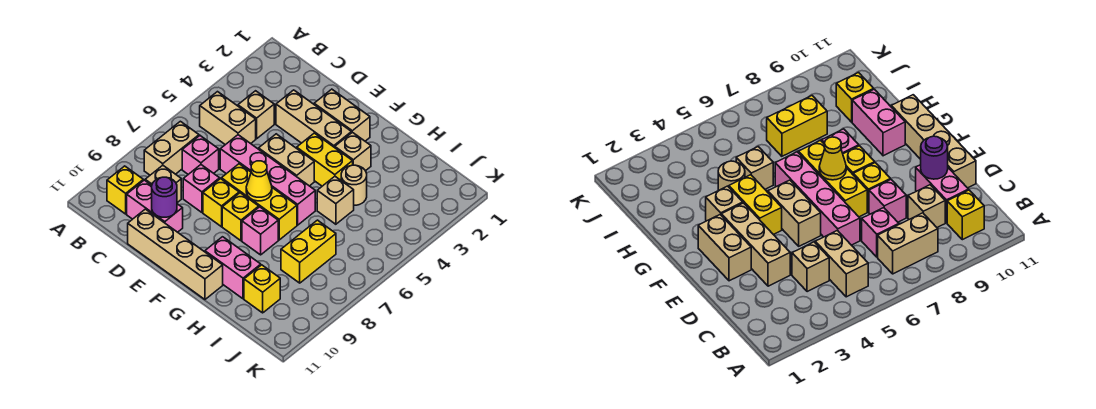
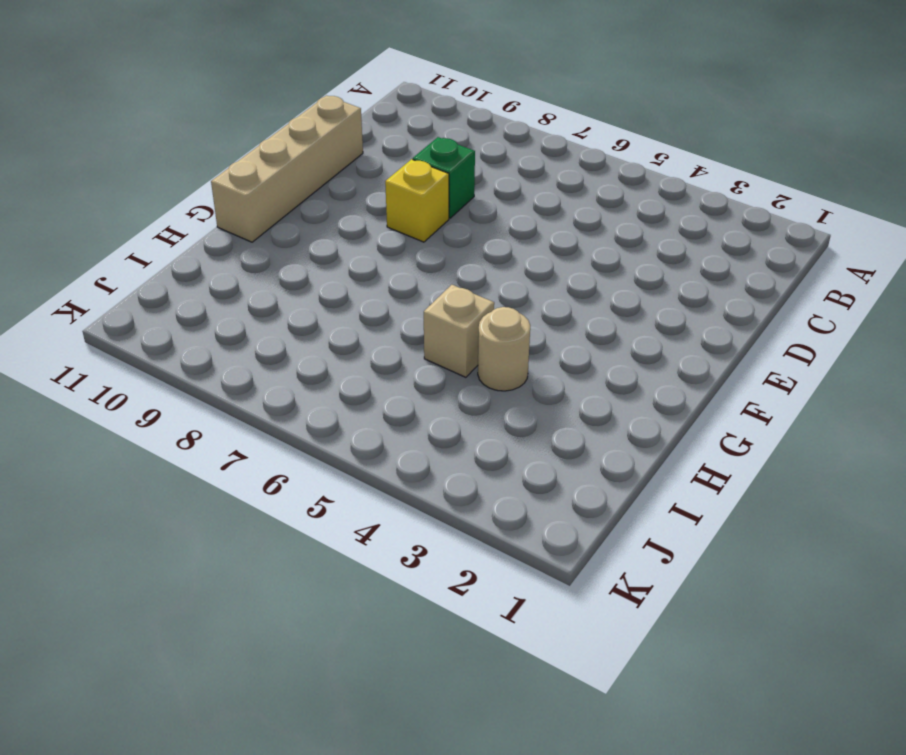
green 1x1 brick [413,137,475,218] -> pink 1x1 brick [183,165,220,212]
none -> tan 1x2 brick [200,92,256,145]
none -> tan 1x2 brick [144,121,199,175]
none -> yellow 1x1 brick [107,166,143,214]

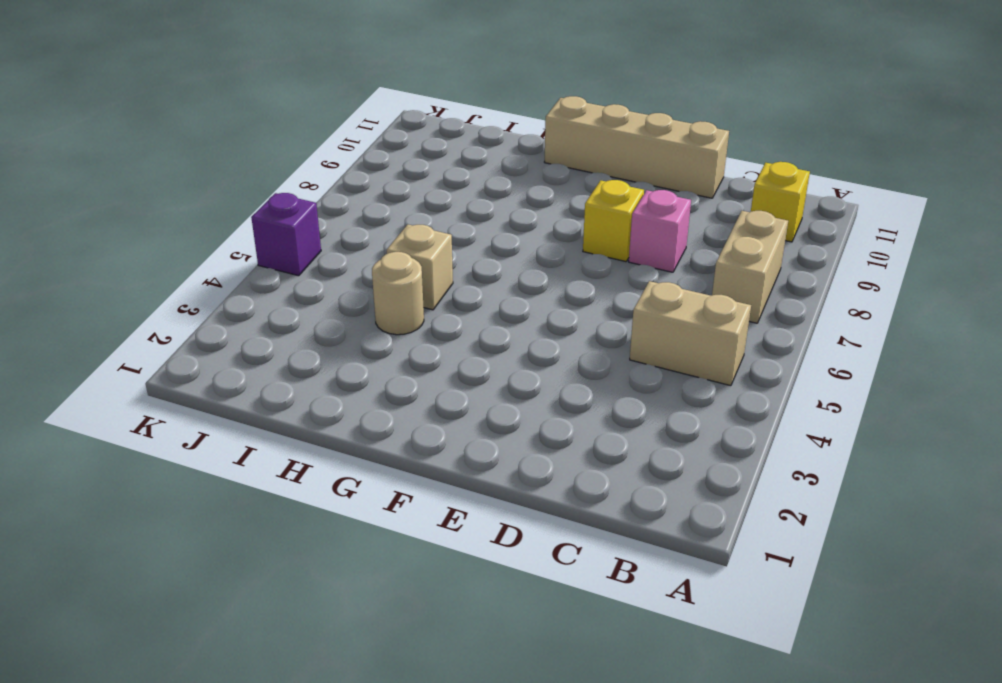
purple 1x1 brick [251,193,321,276] -> none
none -> tan 1x1 brick [238,91,274,139]
none -> pink 1x1 brick [182,136,219,174]
none -> tan 1x1 brick [145,165,181,203]

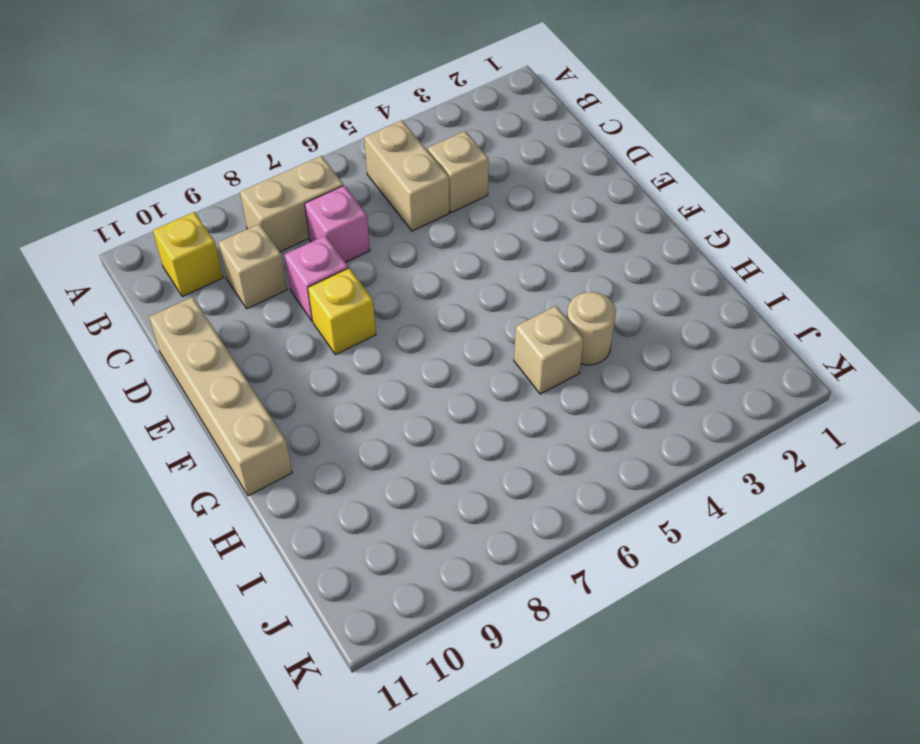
none -> pink 1x2 brick [127,180,183,232]
none -> tan 1x3 brick [276,90,351,147]
none -> pink 1x4 brick [220,135,315,225]

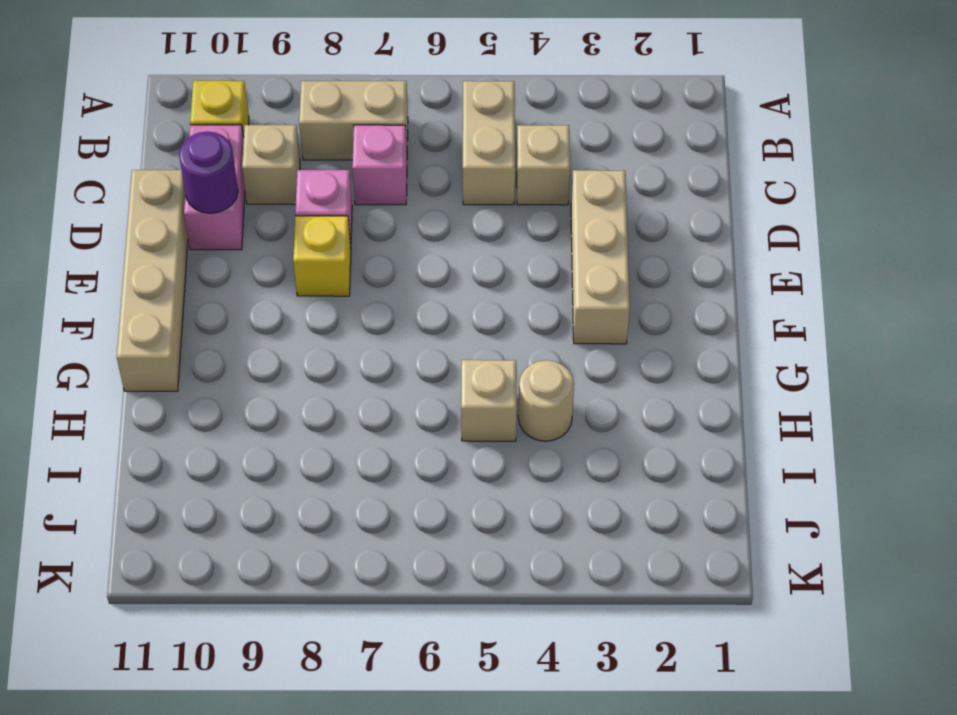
none -> pink 1x4 brick [220,135,315,225]
none -> tan 1x2 brick [314,89,370,141]
none -> tan 1x2 brick [259,134,314,186]

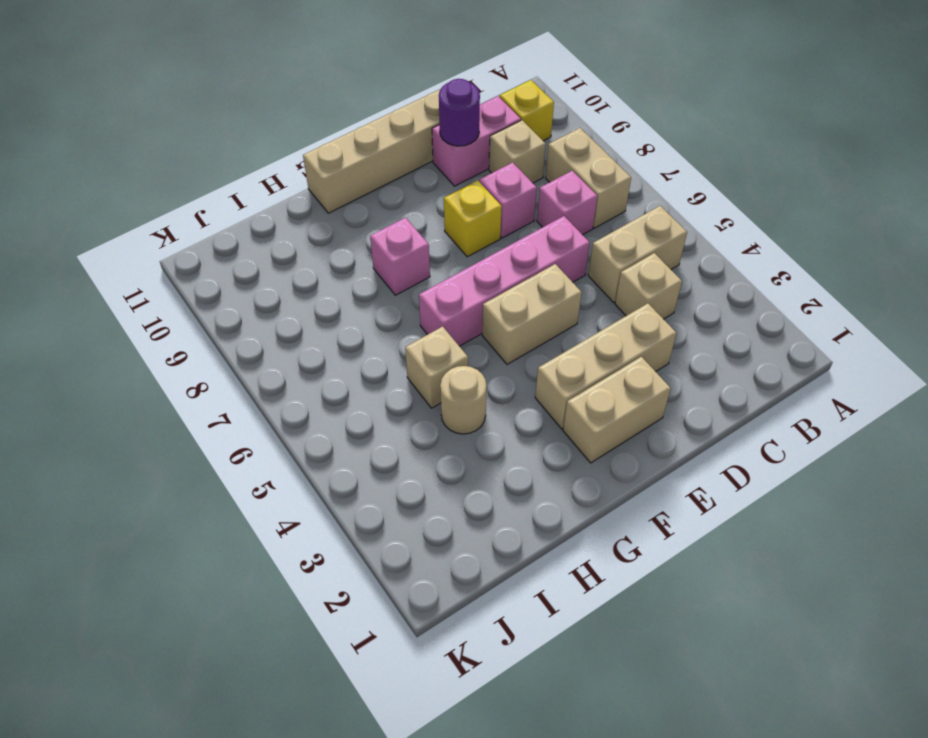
none -> yellow 1x3 brick [221,164,297,240]
none -> yellow 1x2 brick [297,133,353,186]
none -> yellow 1x1 brick [222,193,259,241]

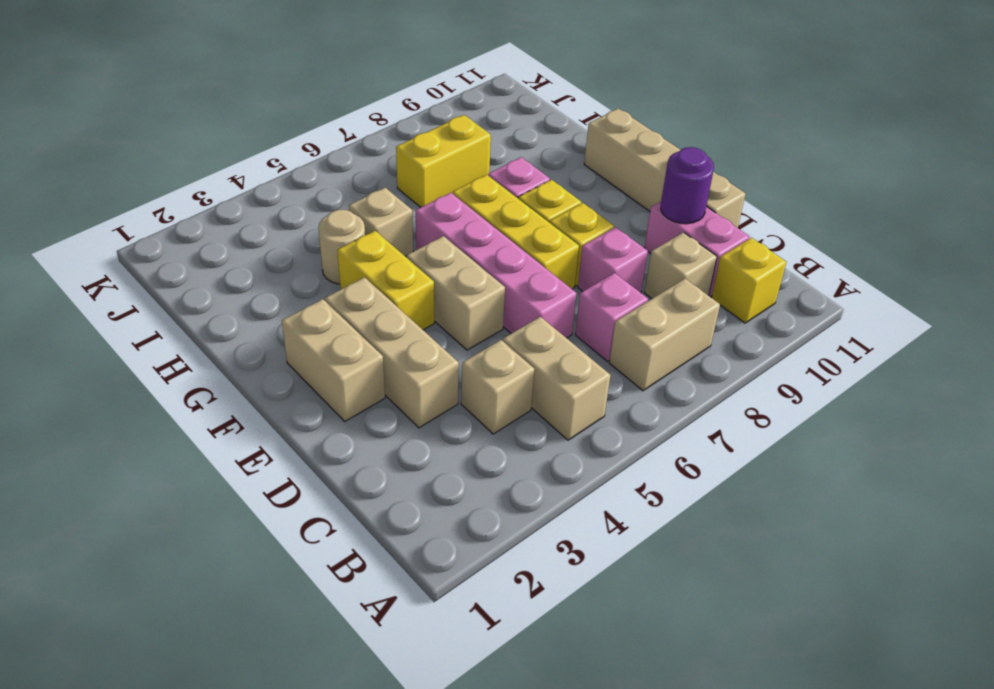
none -> tan 1x1 brick [335,132,371,171]
none -> pink 1x2 brick [205,237,261,299]
none -> yellow 1x1 brick [244,265,280,313]

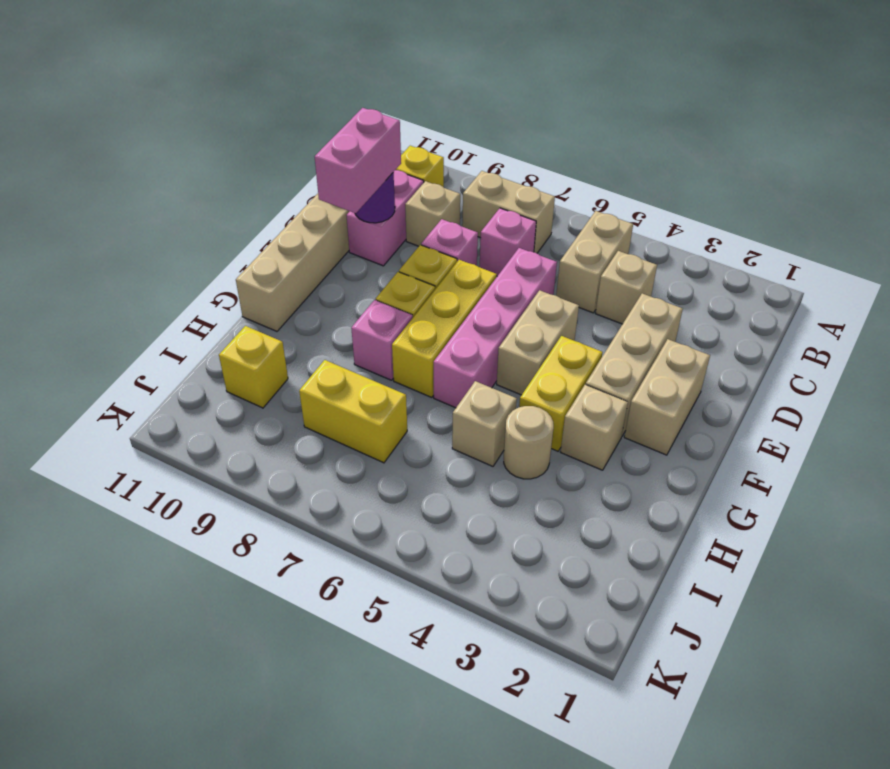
pink 1x2 brick [315,108,401,213] -> pink 1x2 brick moved to [205,237,261,299]
none -> yellow 1x1 cone [246,161,272,201]

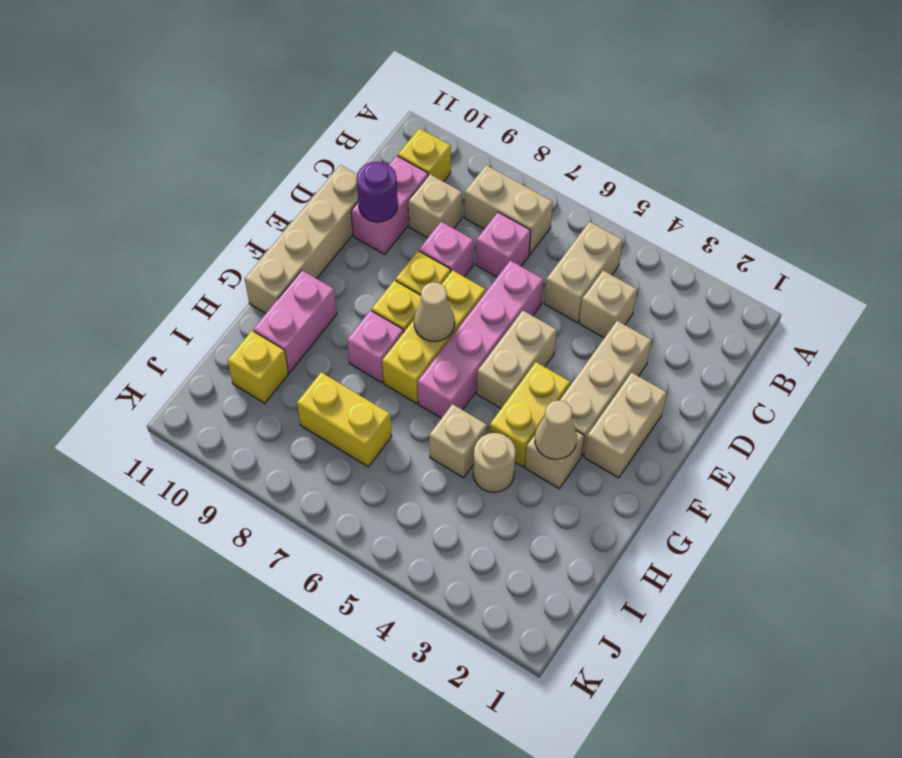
tan 1x1 cone [414,282,455,342] -> yellow 1x1 cone [246,161,272,201]
tan 1x1 cone [535,401,577,459] -> none

